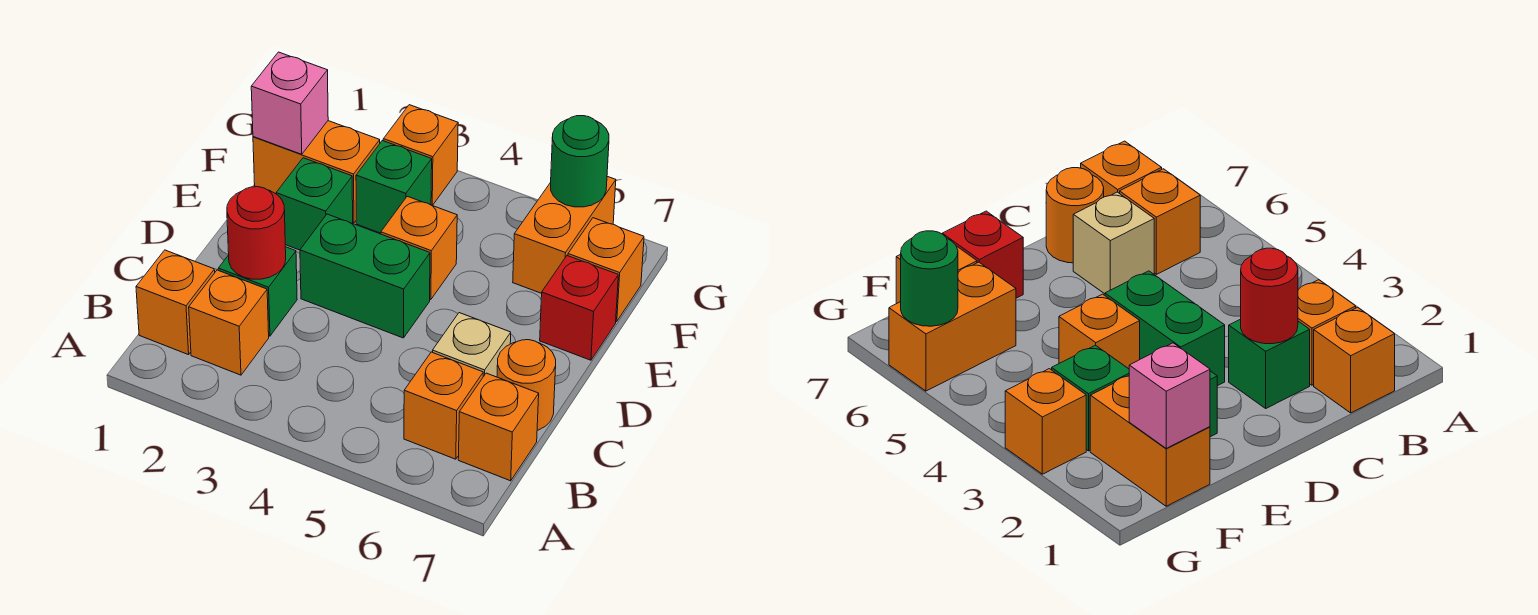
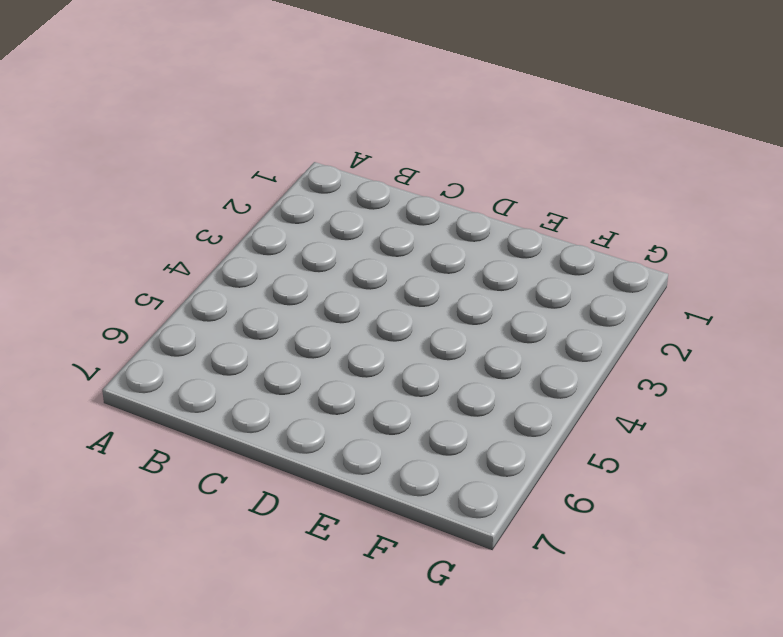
none -> orange 1x1 brick [136,250,215,355]
none -> orange 1x1 brick [189,270,269,375]
none -> orange 1x1 brick [404,352,483,459]

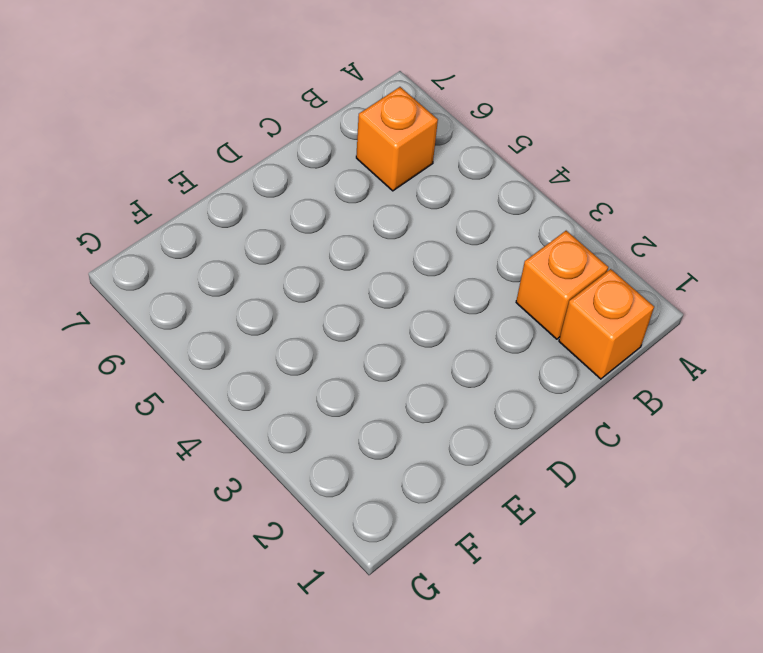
none -> orange 1x1 brick [458,373,539,481]
none -> green 1x1 brick [218,247,297,336]
none -> tan 1x1 brick [432,313,511,377]

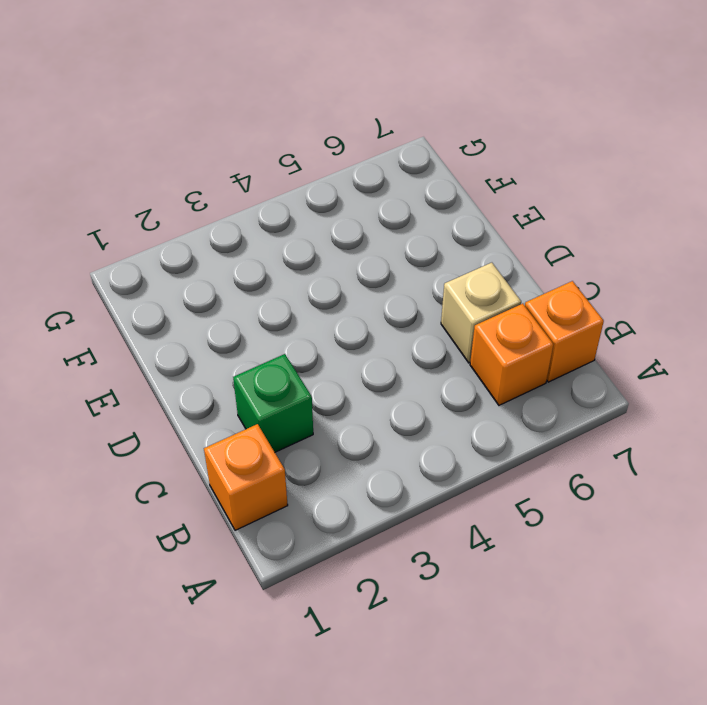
none -> orange 1x1 brick [189,270,269,375]
none -> orange 1x1 round brick [497,340,556,430]
none -> green 1x2 brick [300,214,430,338]

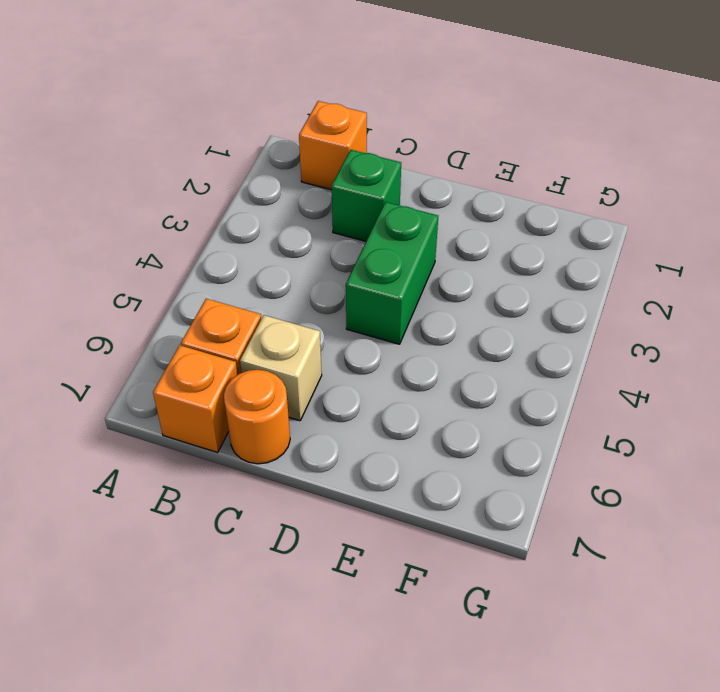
none -> orange 1x1 brick [189,270,269,375]
none -> green 1x1 brick [276,158,353,250]
none -> orange 1x1 brick [381,196,457,300]

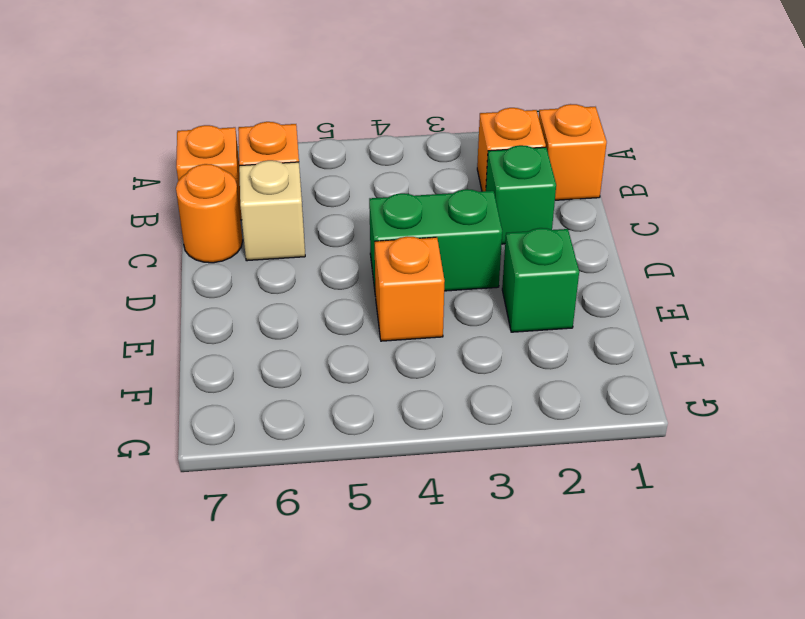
none -> red 1x1 brick [540,256,618,360]
none -> orange 1x2 brick [253,121,380,223]
none -> green 1x1 brick [356,141,432,233]

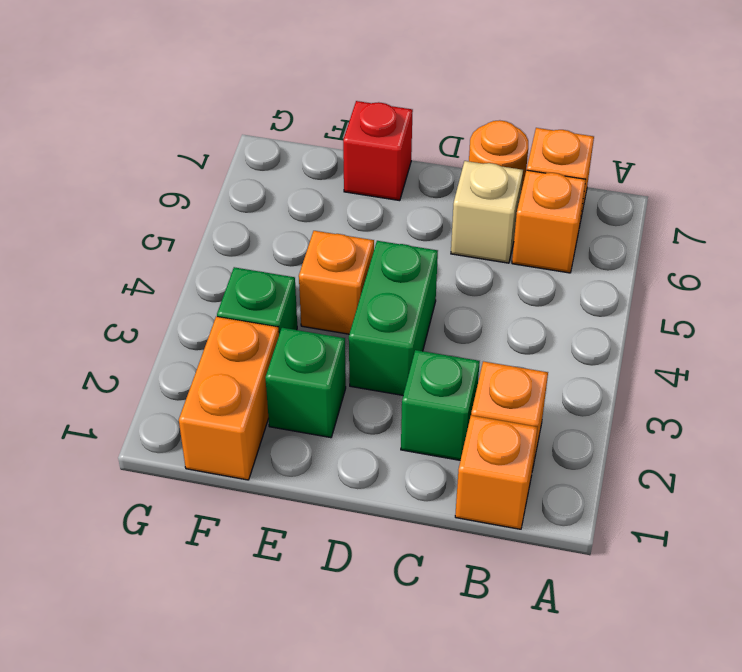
none -> orange 1x2 brick [513,176,616,293]
none -> orange 1x1 brick [568,218,644,322]
none -> orange 1x1 brick [383,105,458,206]

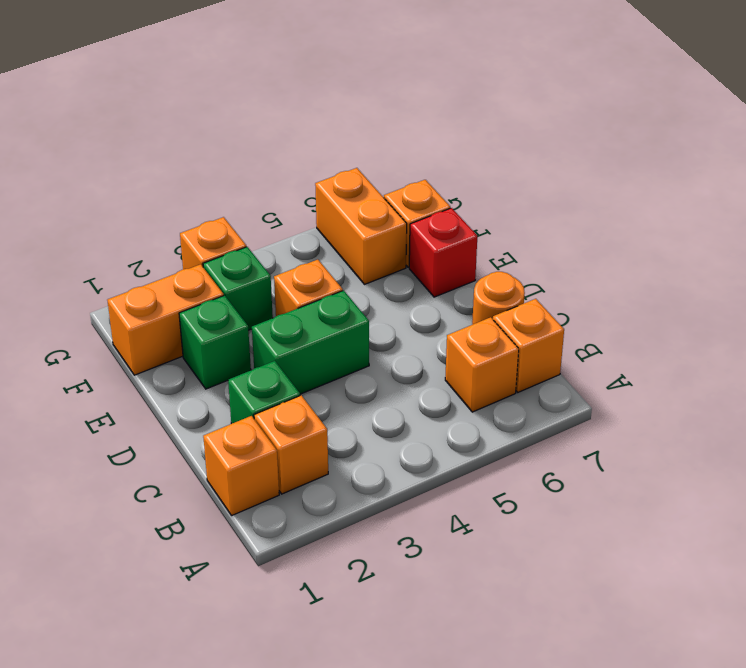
none -> tan 1x1 brick [432,313,511,377]
none -> red 1x1 round brick [227,187,286,279]
none -> pink 1x1 brick [251,52,328,154]

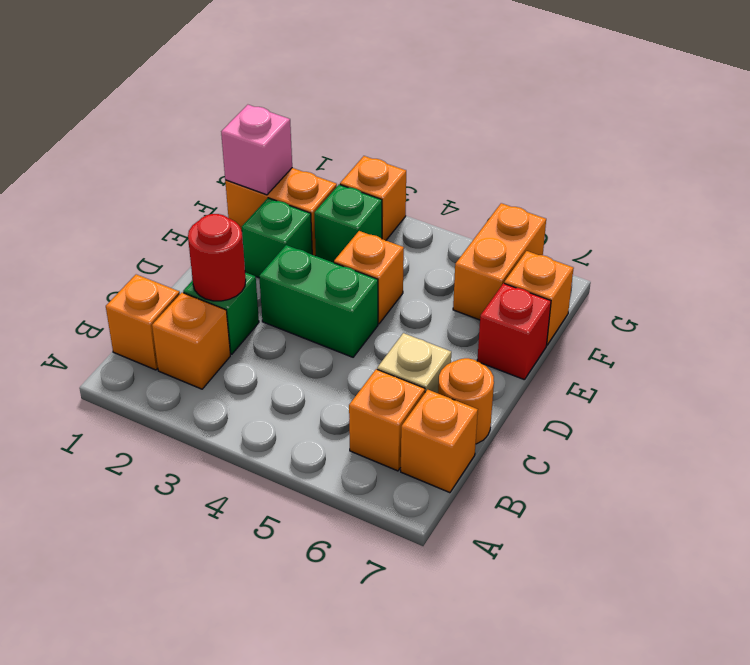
none -> green 1x1 round brick [551,116,609,207]

